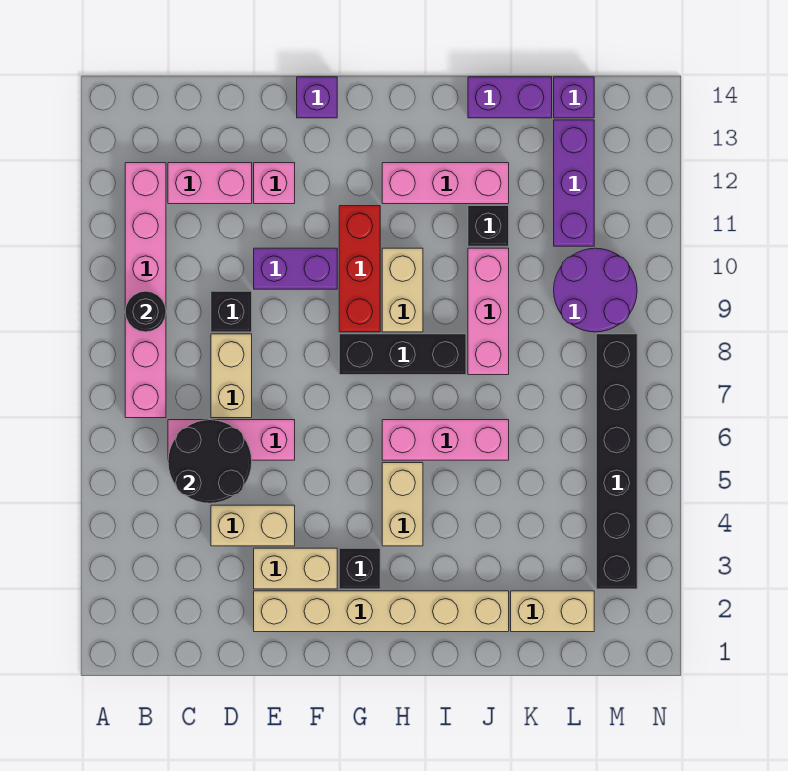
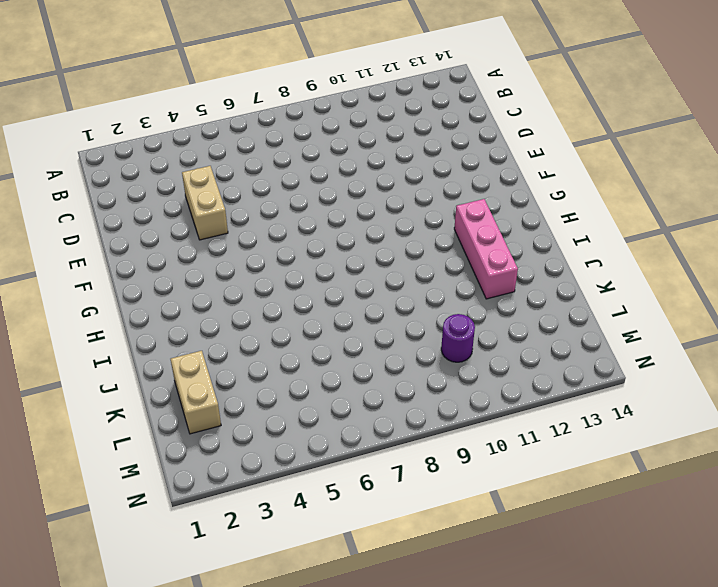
purple 1x1 round brick [441,314,475,362] -> purple 2x2 round brick [554,248,637,332]
none -> pink 1x6 brick [125,163,166,418]
none -> pink 1x3 brick [168,420,295,460]
none -> pink 1x2 brick [168,163,252,204]

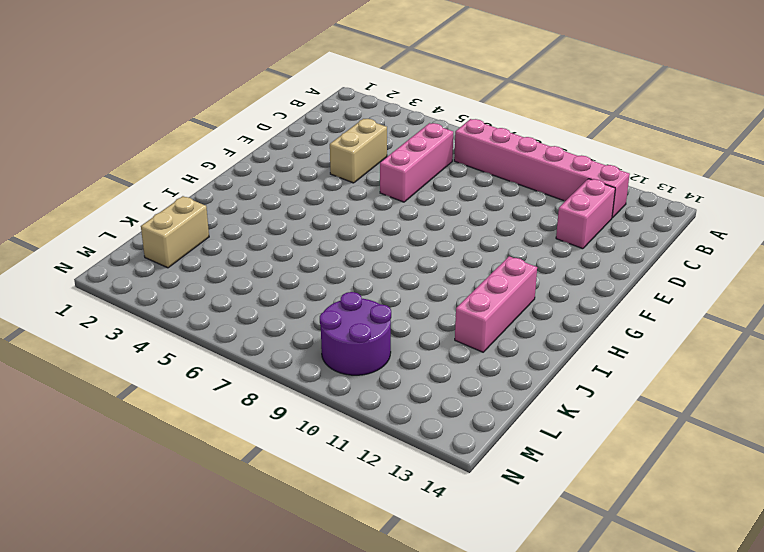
none -> tan 1x2 brick [211,334,252,418]
none -> black 1x1 brick [211,291,252,332]
none -> tan 1x6 brick [254,591,509,632]

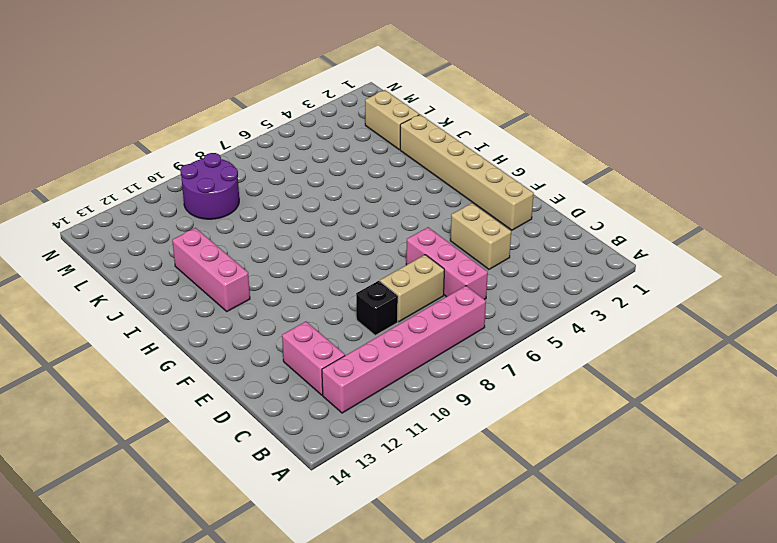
none -> tan 1x2 brick [254,548,337,589]
none -> purple 1x2 brick [254,248,337,289]
none -> pink 1x1 brick [254,163,295,204]

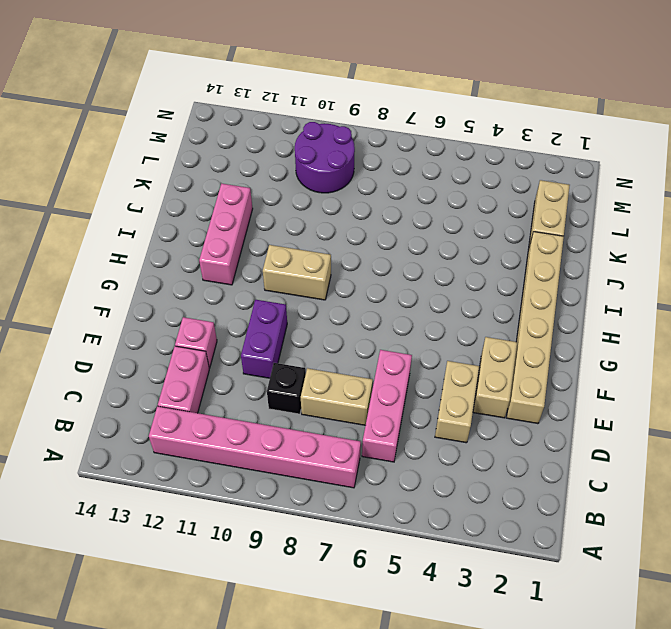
none -> purple 1x1 brick [297,77,337,118]
none -> black 1x1 brick [339,548,380,589]
none -> black 1x3 brick [339,334,466,375]

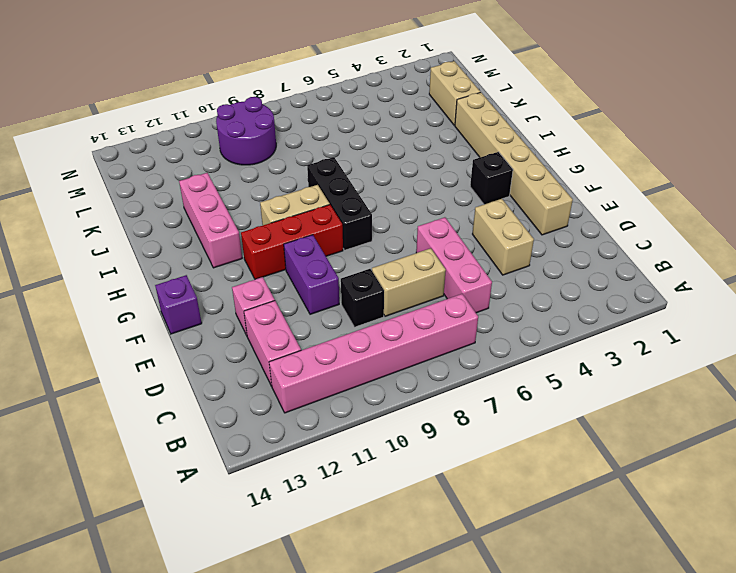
none -> tan 1x2 brick [254,548,337,589]
none -> tan 1x2 brick [382,463,423,546]
none -> pink 1x3 brick [382,420,509,460]

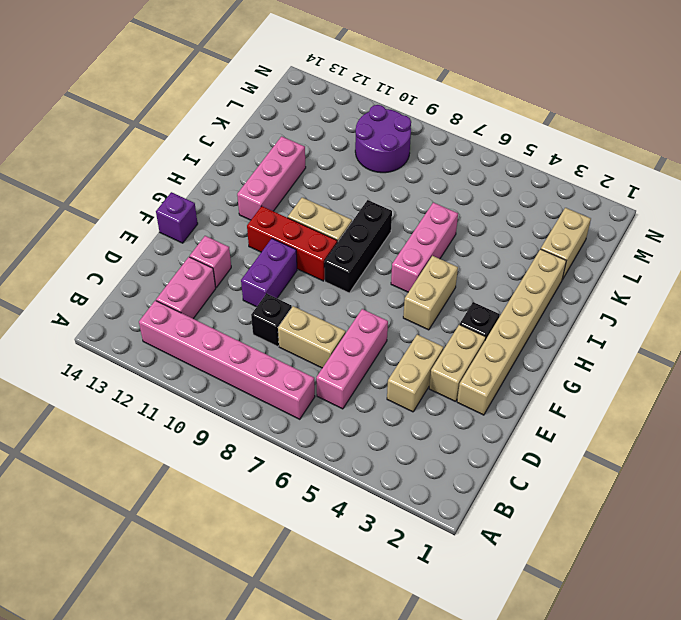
tan 1x2 brick [403,256,458,330] -> tan 1x2 brick turned to [382,463,423,546]
none -> pink 1x3 brick [468,248,509,375]
none -> black 1x1 brick [468,206,509,246]
none -> purple 1x2 brick [468,77,552,118]

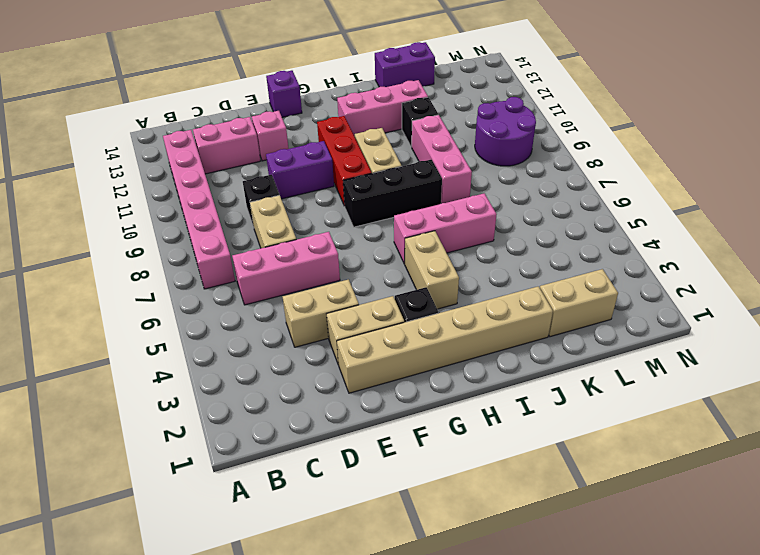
none -> purple 1x3 brick [554,120,594,246]
none -> purple 1x1 brick [554,77,594,118]
none -> black 1x6 brick [596,334,637,589]

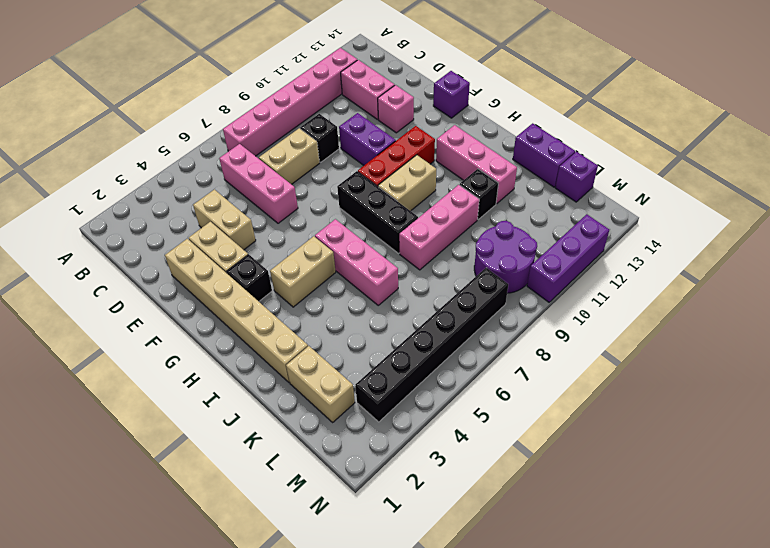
purple 1x3 brick [527,214,609,302] -> purple 1x3 brick moved to [554,120,594,246]
none -> black 1x1 round brick [125,291,166,332]
none -> black 2x2 round brick [168,420,252,503]

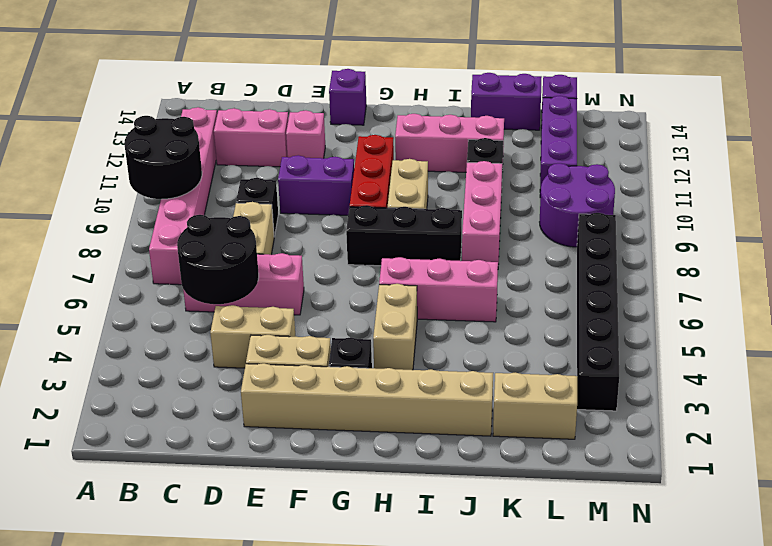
black 2x2 round brick [124,116,202,199] -> black 1x1 round brick [125,291,166,332]

